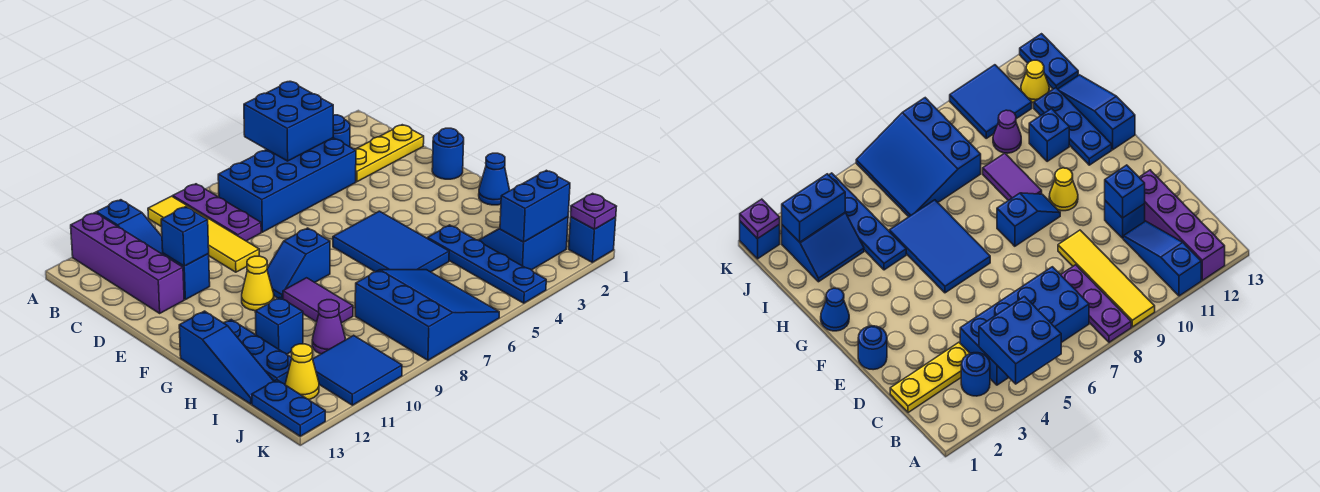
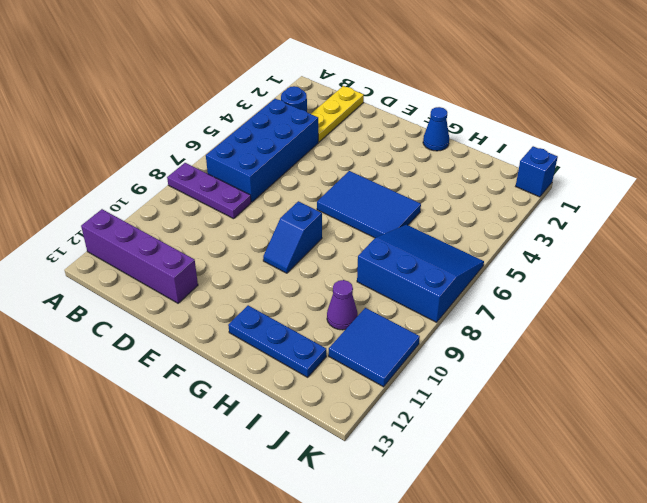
none -> yellow 1x4 tile [148,196,259,272]
none -> blue 1x3 slope [96,200,163,254]
none -> blue 1x1 brick [163,253,210,300]

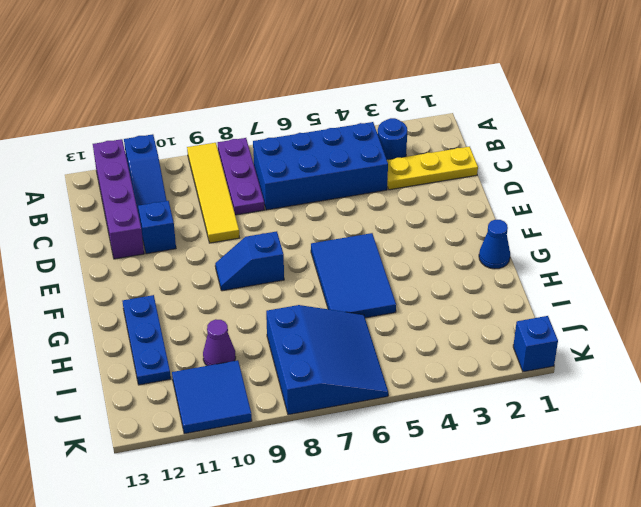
none -> blue 1x1 round brick [432,128,464,179]
none -> yellow 1x1 cone [242,256,274,311]
none -> purple 1x2 tile [283,278,353,323]

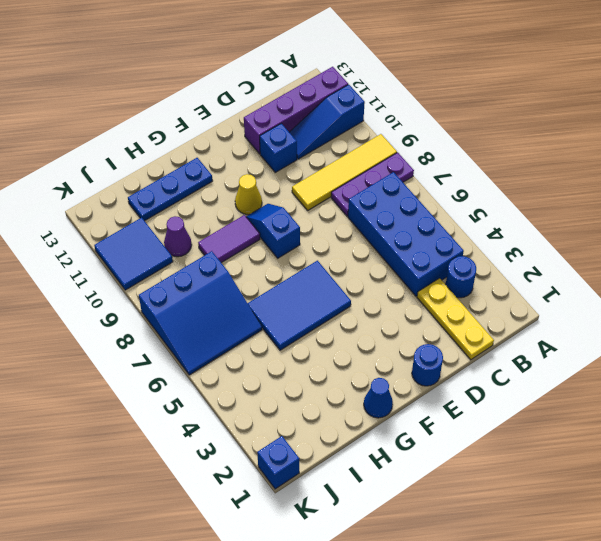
none -> blue 1x3 slope [179,311,274,404]
none -> blue 1x4 plate [427,225,546,303]
none -> blue 1x1 brick [255,298,303,354]

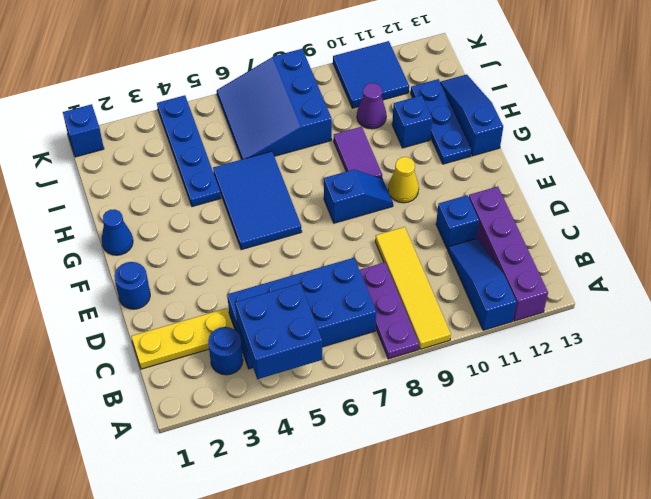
none -> blue 2x2 slope [479,217,568,270]
none -> yellow 1x1 cone [285,344,319,400]
none -> blue 1x2 plate [252,380,325,436]

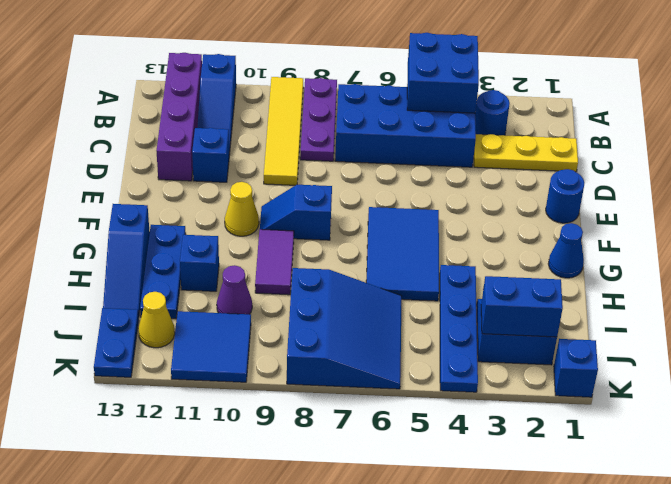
none -> blue 1x1 brick [161,207,209,266]
none -> purple 1x1 plate [571,193,617,229]

